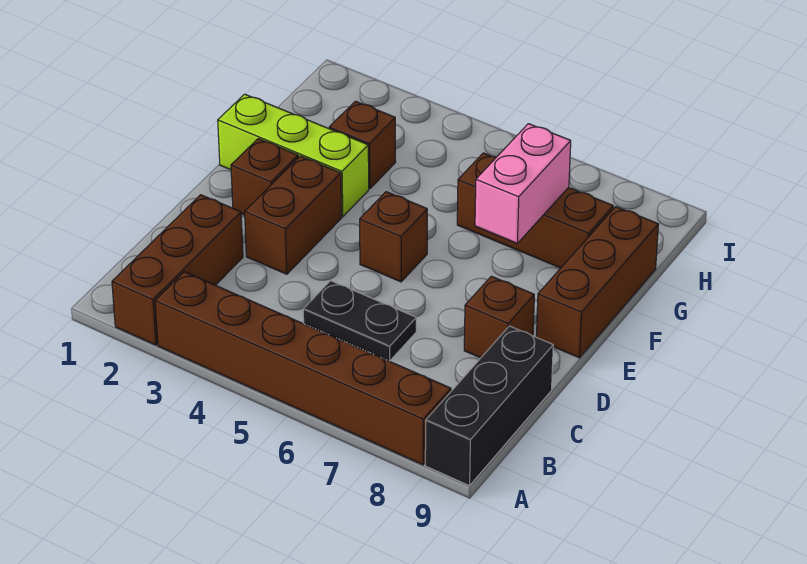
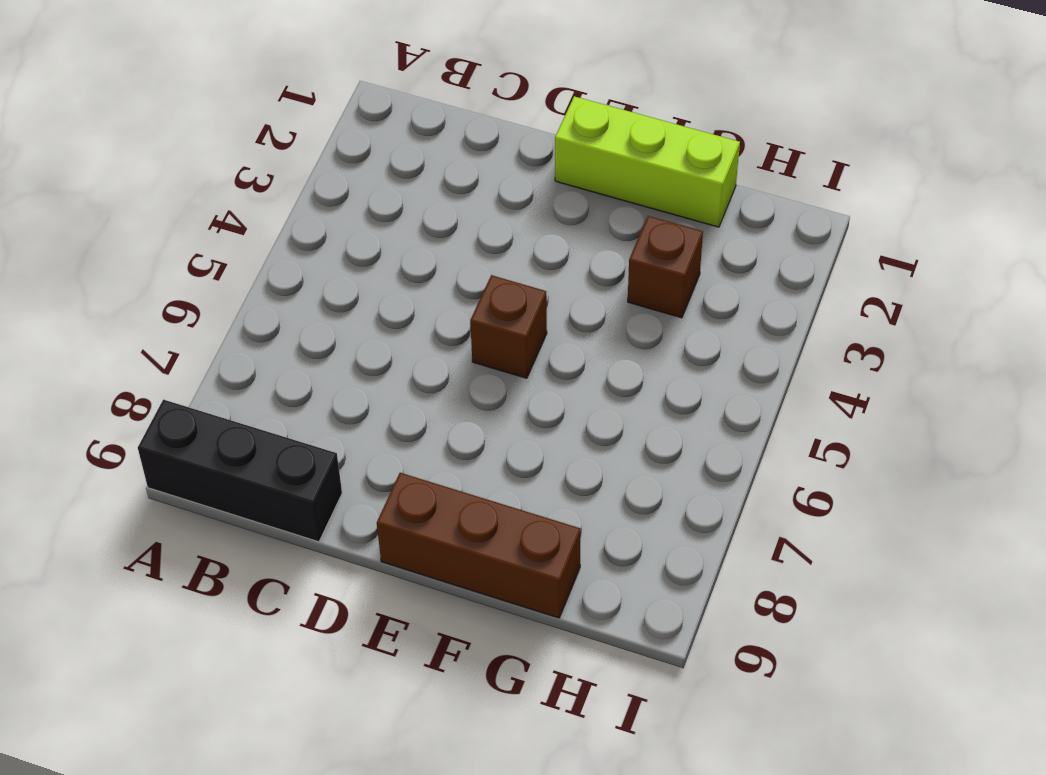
lime 1x3 brick [555,96,740,227] -> lime 1x3 brick turned to [218,94,369,217]
none -> brown 1x3 brick [112,195,243,345]
none -> brown 1x6 brick [155,272,451,465]
none -> black 1x2 plate [303,281,416,361]

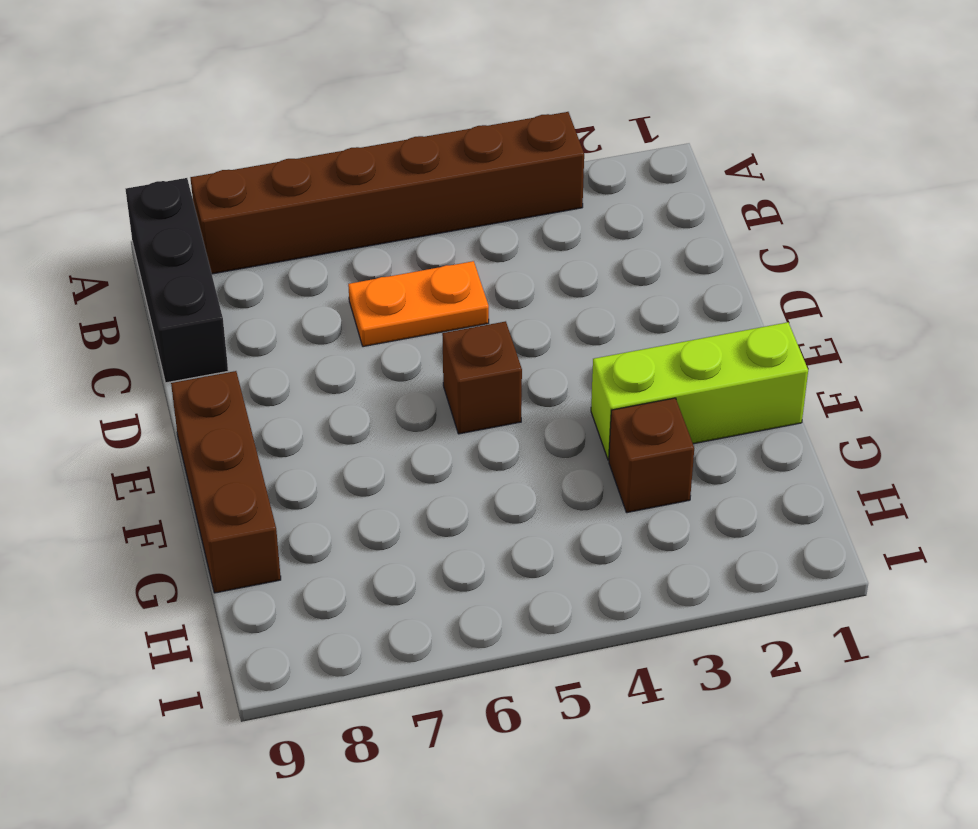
orange 1x2 plate [348,261,489,347] -> black 1x2 plate [303,281,416,361]
none -> brown 1x3 brick [112,195,243,345]
none -> brown 1x2 brick [245,156,342,274]
none -> brown 1x1 brick [464,276,534,358]

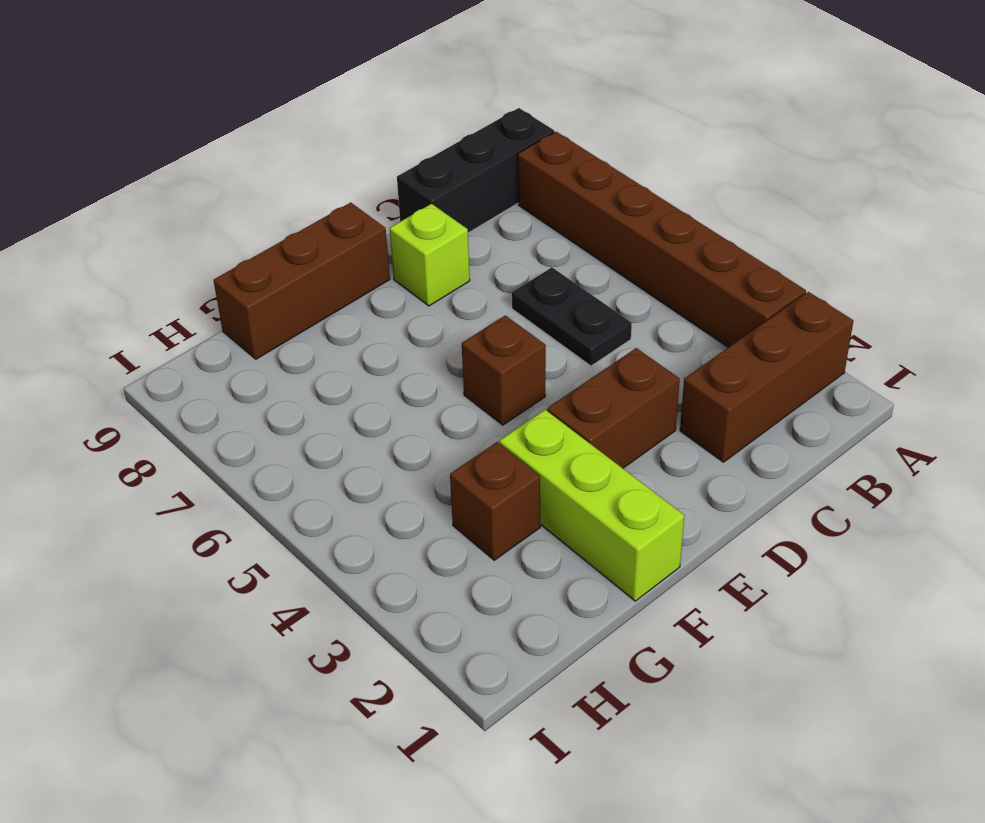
lime 1x1 brick [390,204,470,306] -> brown 1x1 brick [464,276,534,358]
none -> brown 1x1 brick [231,139,298,215]
none -> brown 1x3 brick [457,153,613,268]
none -> pink 1x2 brick [475,124,571,243]

